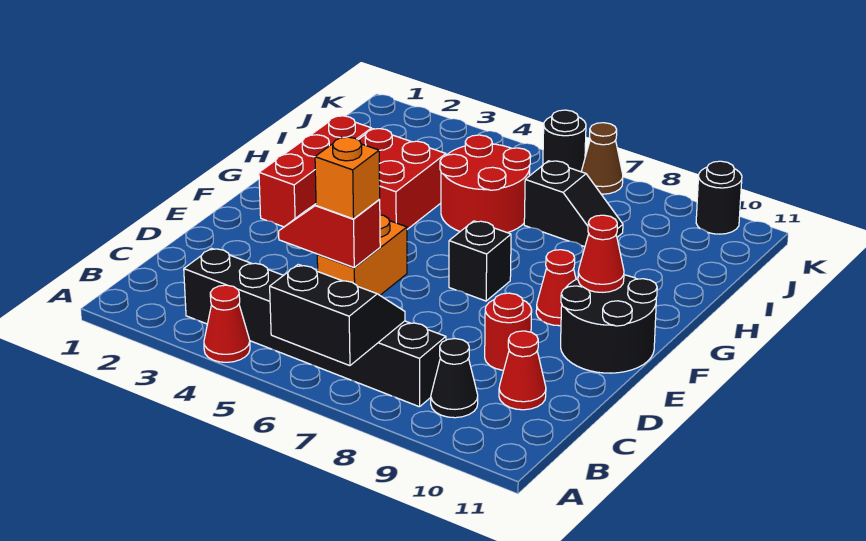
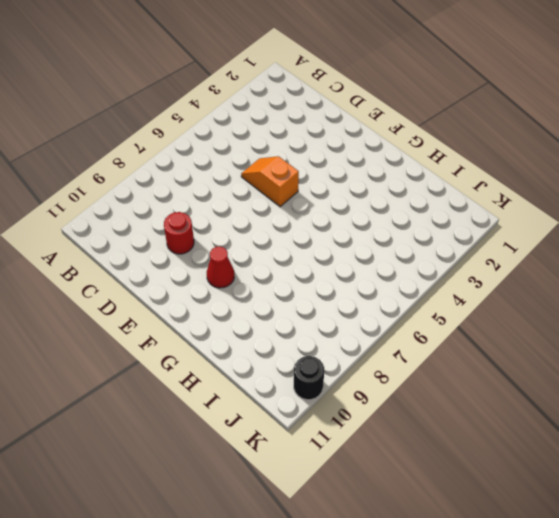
orange 1x2 slope [241,156,299,207] -> orange 1x2 brick [317,215,407,295]
none -> red 1x1 cone [204,285,250,362]
none -> black 1x6 brick [184,248,446,407]
none -> black 1x1 cone [431,339,478,418]

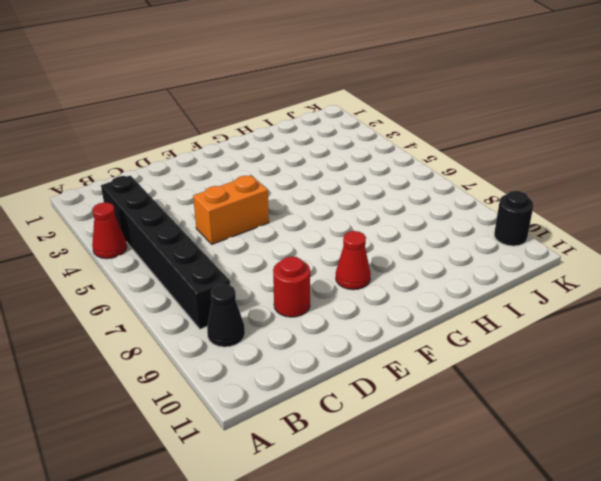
none -> red 1x1 cone [499,331,546,410]
none -> black 2x2 round brick [561,275,657,373]
none -> red 1x3 brick [259,116,372,227]

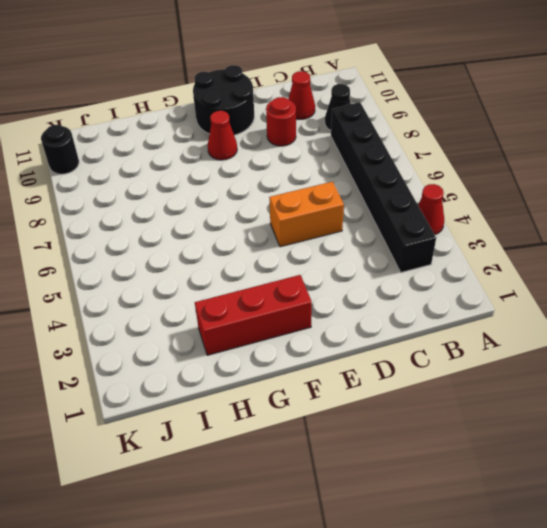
none -> black 1x1 brick [449,221,511,301]
none -> red 2x2 brick [359,129,446,229]
none -> red 2x2 round brick [440,135,531,233]

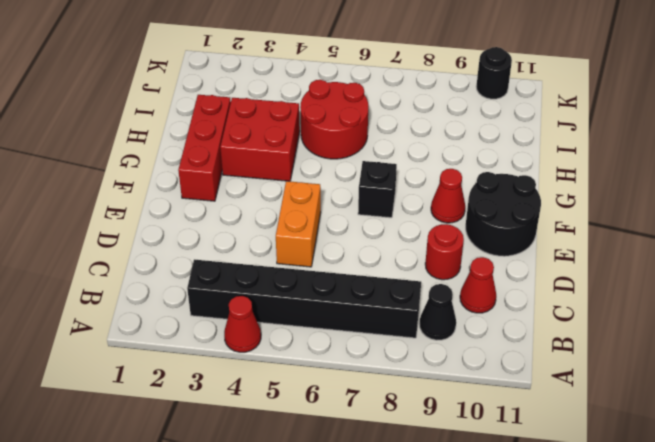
none -> black 1x2 slope [524,161,623,247]
none -> black 1x1 round brick [543,110,586,172]
none -> brown 1x1 cone [581,123,623,194]

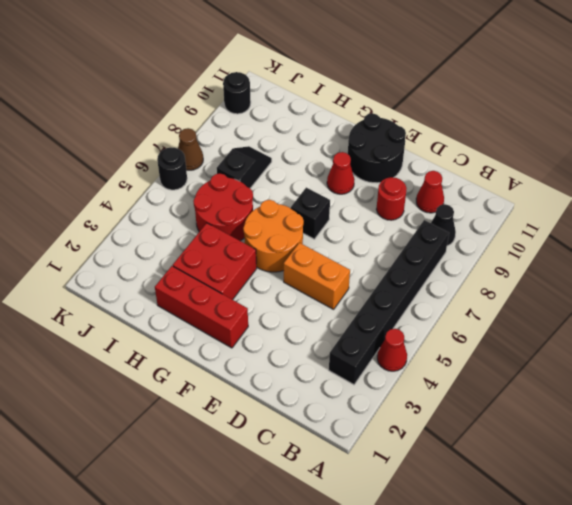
orange 2x2 round brick [243,200,304,272] -> none
none -> black 2x2 slope [270,264,405,366]
none -> red 1x2 slope [279,199,380,268]
none -> red 1x1 cone [578,215,624,292]

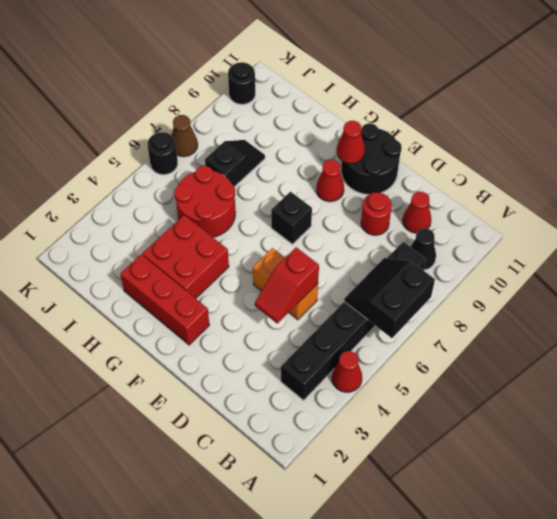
none -> orange 1x1 brick [315,137,380,219]

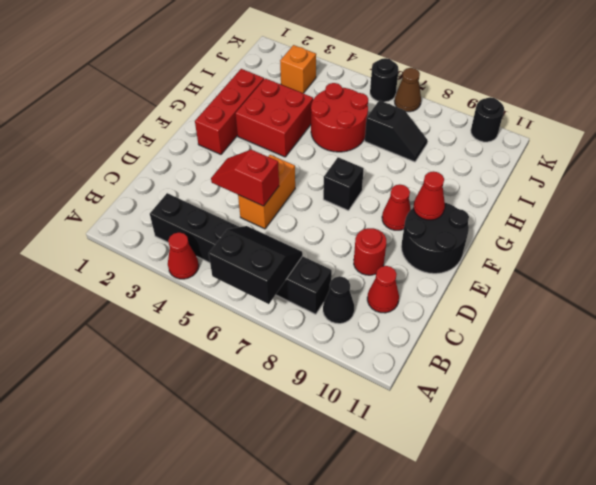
orange 1x1 brick [280,45,316,93] -> orange 1x1 brick moved to [315,137,380,219]

